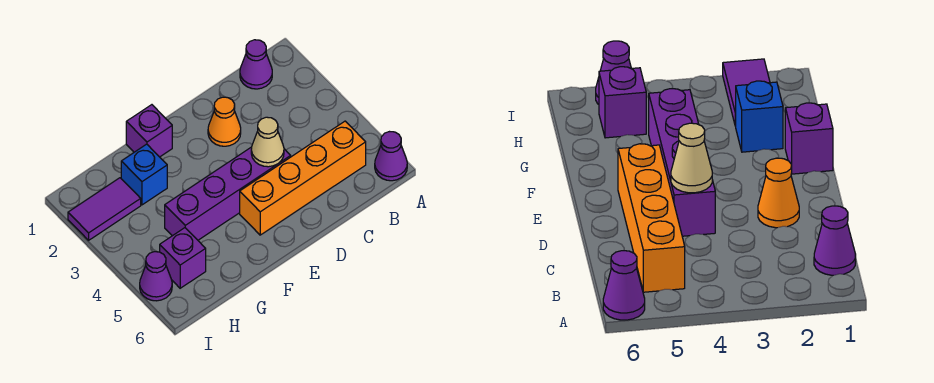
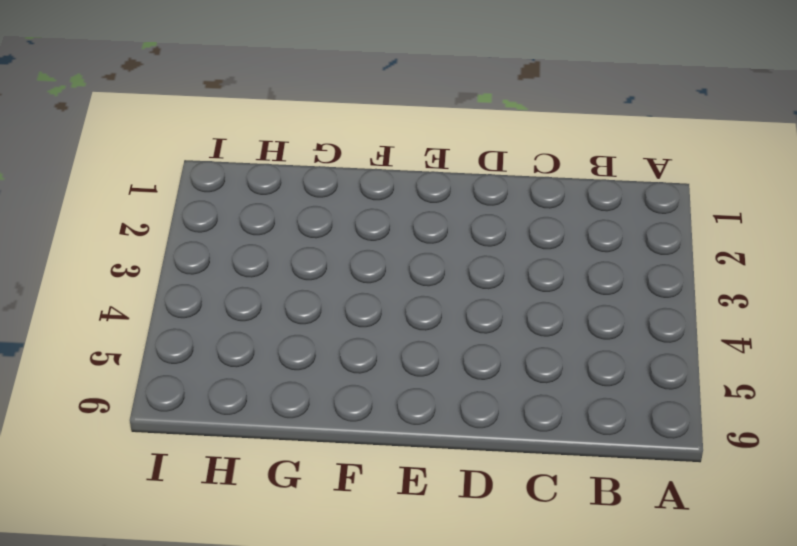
none -> purple 1x1 cone [375,132,407,181]
none -> purple 1x1 cone [240,40,272,89]

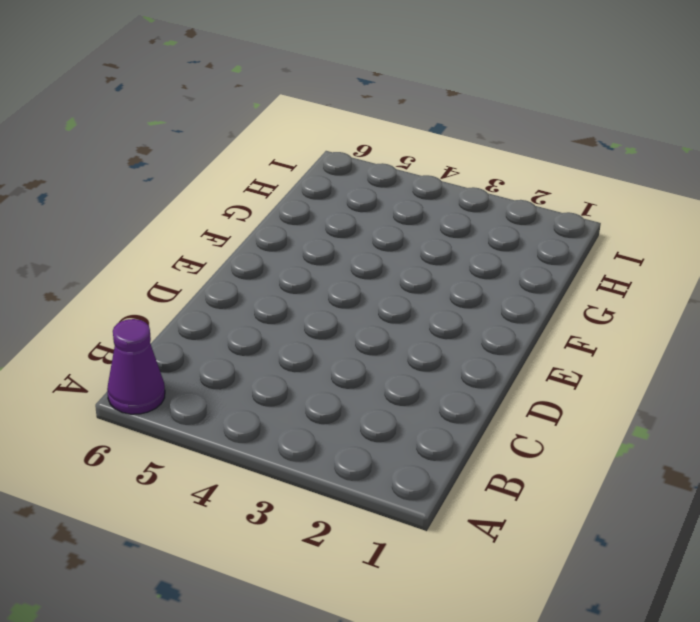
none -> purple 1x1 cone [240,40,272,89]
none -> orange 1x4 brick [240,121,366,235]

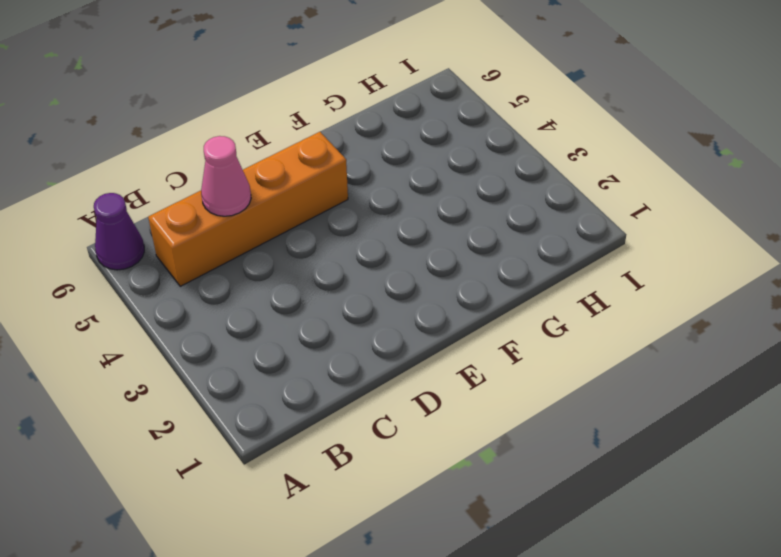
pink 1x1 cone [201,136,251,216] -> none
none -> purple 1x1 cone [240,40,272,89]
none -> orange 1x1 cone [208,97,241,146]

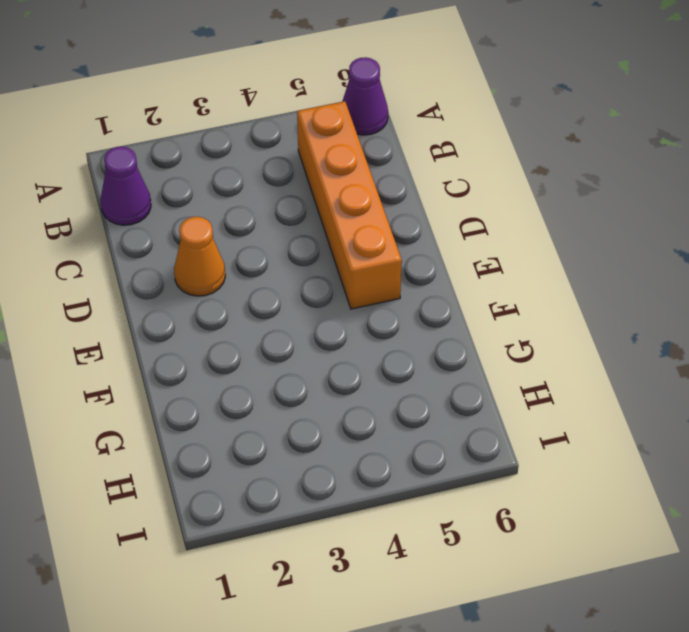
none -> purple 1x4 brick [165,147,291,240]
none -> purple 1x1 brick [126,105,172,157]

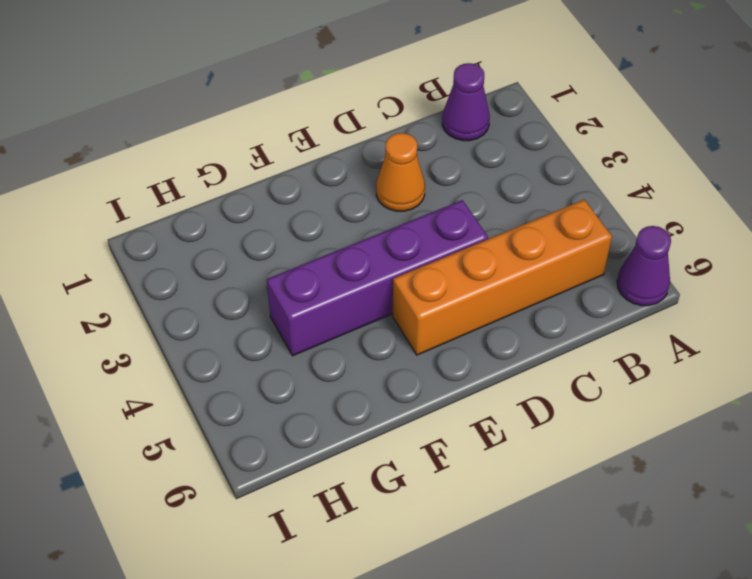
none -> purple 1x1 brick [126,105,172,157]
none -> blue 1x1 brick [121,144,167,205]

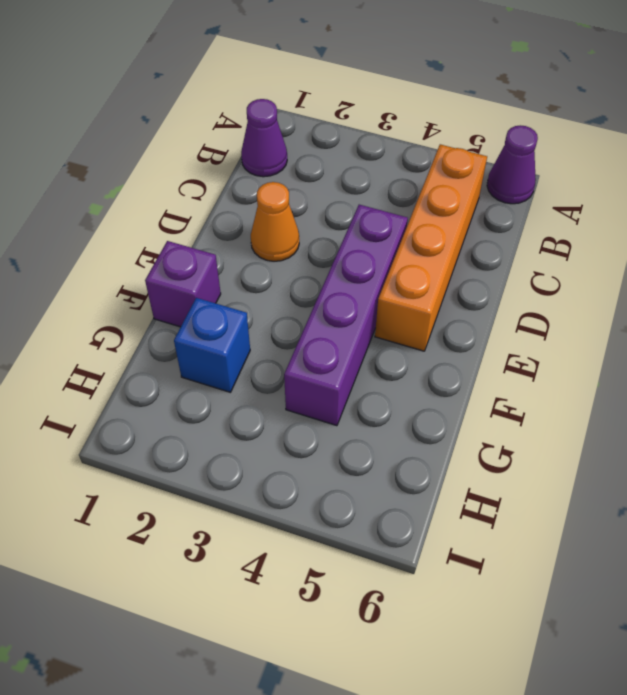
none -> purple 1x2 tile [68,178,141,240]
none -> purple 1x1 brick [160,228,206,288]

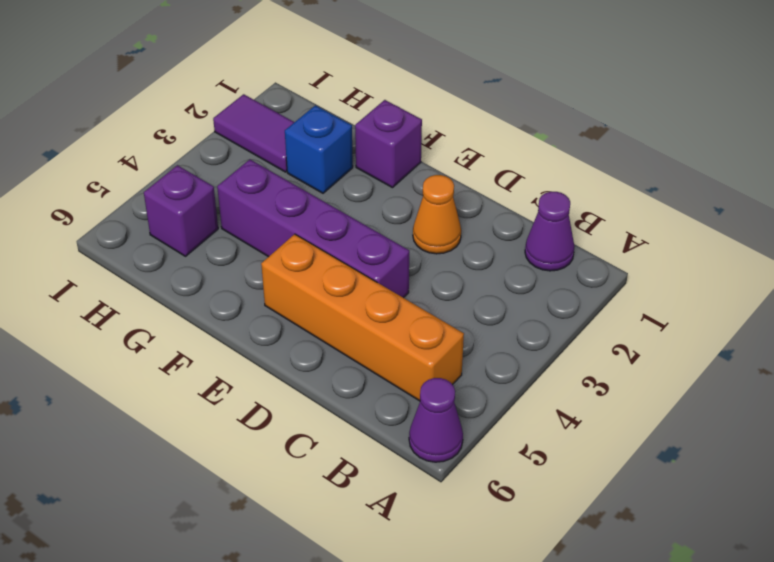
none -> purple 1x1 cone [140,252,172,301]
none -> tan 1x1 cone [251,117,284,167]

